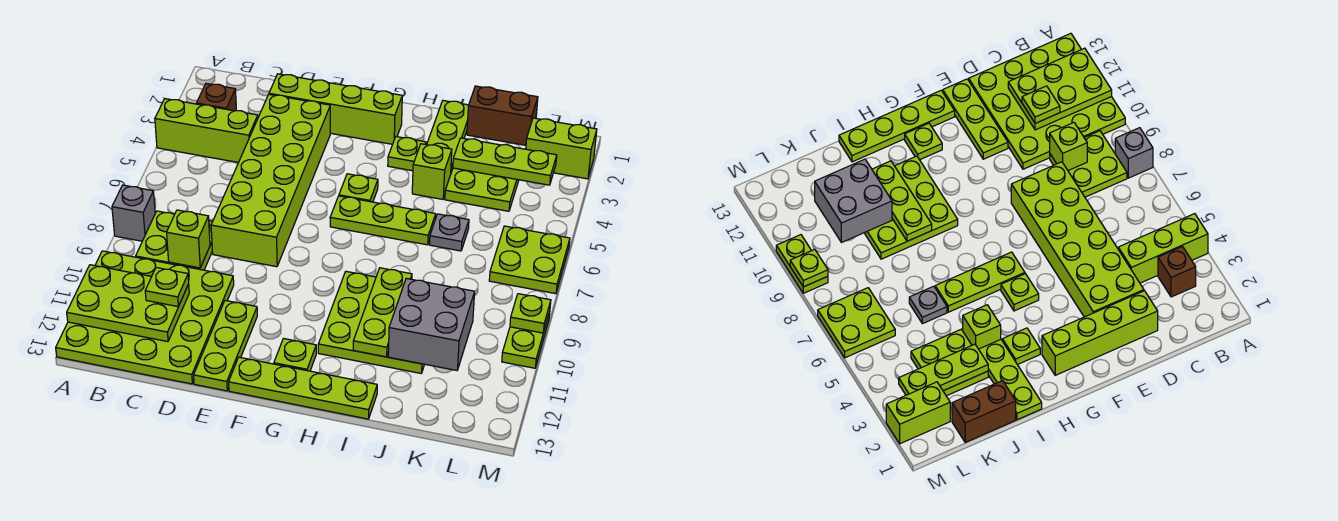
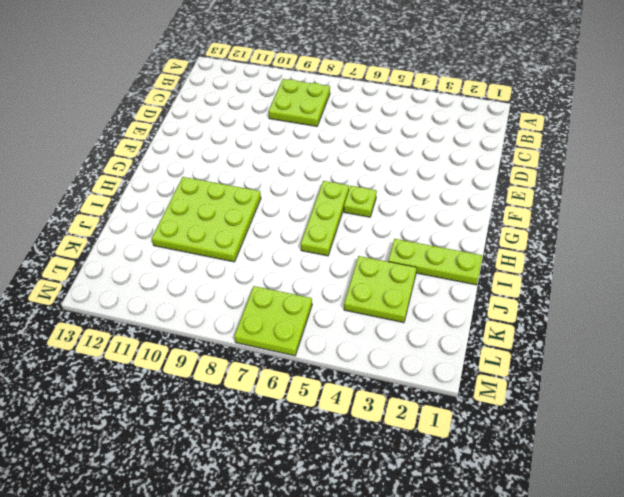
none -> lime 1x3 brick [155,99,258,163]
none -> grey 1x1 brick [112,185,155,241]
none -> lime 4x4 plate [56,251,234,384]

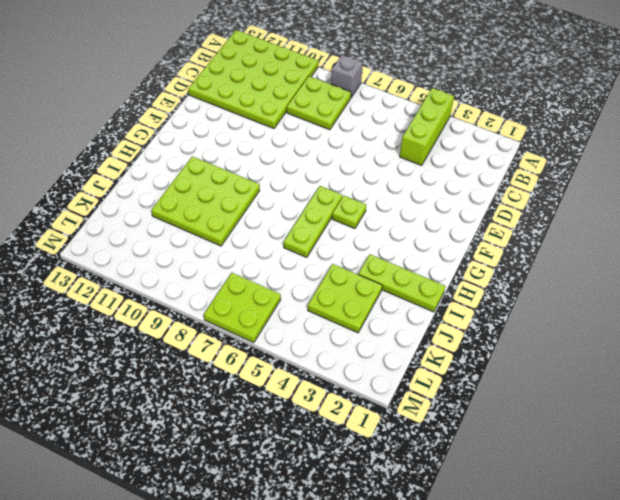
none -> brown 1x1 brick [196,83,236,111]
none -> lime 1x4 brick [269,74,402,144]
none -> lime 2x6 brick [211,94,330,267]

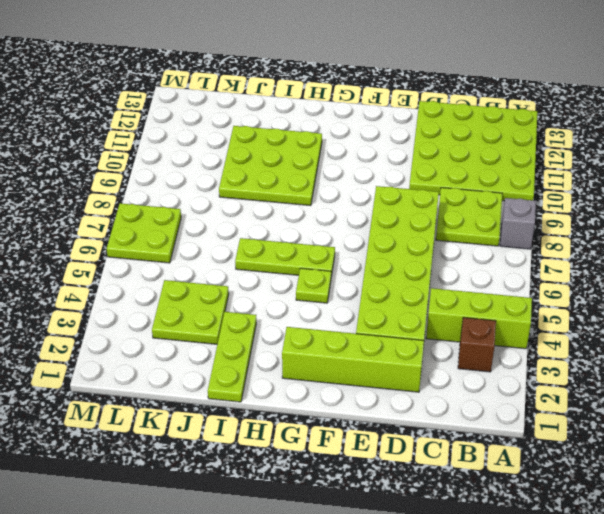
none -> lime 1x3 plate [194,300,257,391]
none -> lime 1x4 plate [229,357,377,419]
none -> lime 1x1 plate [274,339,316,371]

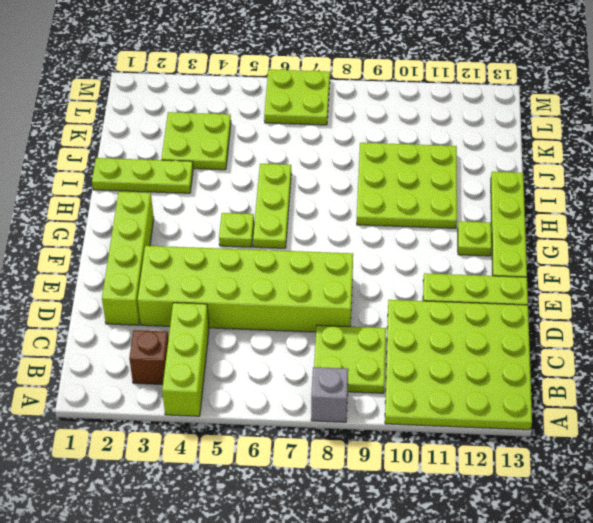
none -> lime 1x1 plate [388,137,426,171]
none -> lime 1x1 brick [412,144,452,199]
none -> brown 1x2 brick [467,86,538,145]

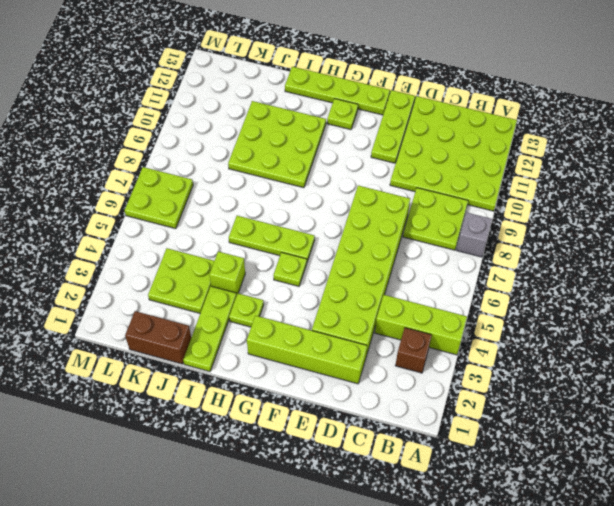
none -> grey 1x1 plate [430,214,469,251]
none -> lime 1x2 brick [526,118,597,179]
none -> lime 1x2 plate [502,312,550,368]

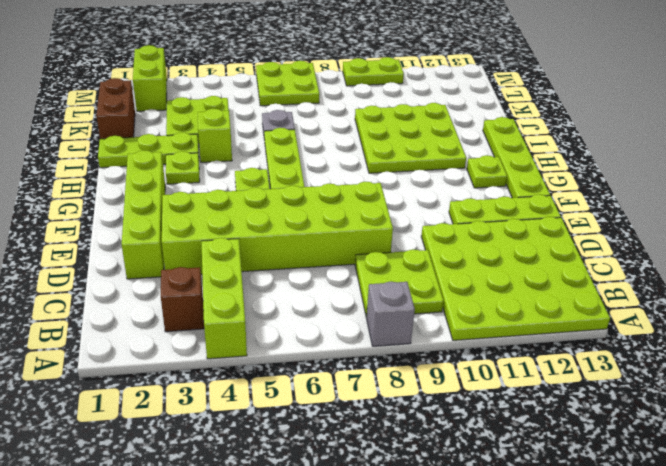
none -> lime 2x3 plate [67,265,189,342]
none -> lime 1x1 brick [167,210,210,268]
none -> lime 1x3 plate [353,268,412,357]

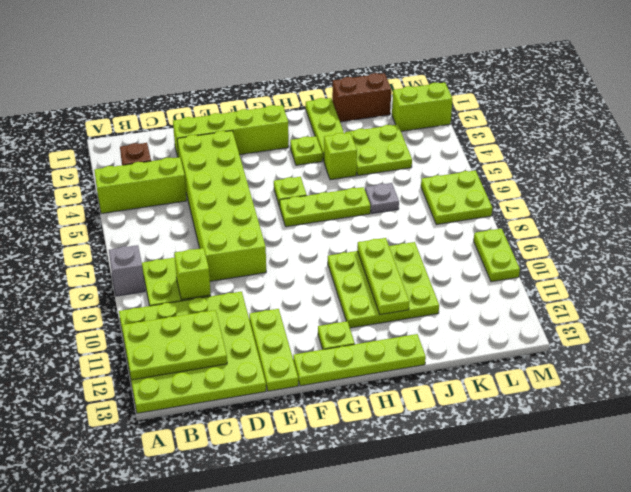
none -> lime 1x3 plate [453,138,557,185]
none -> grey 2x2 brick [388,278,475,370]
none -> lime 1x1 plate [510,294,551,333]

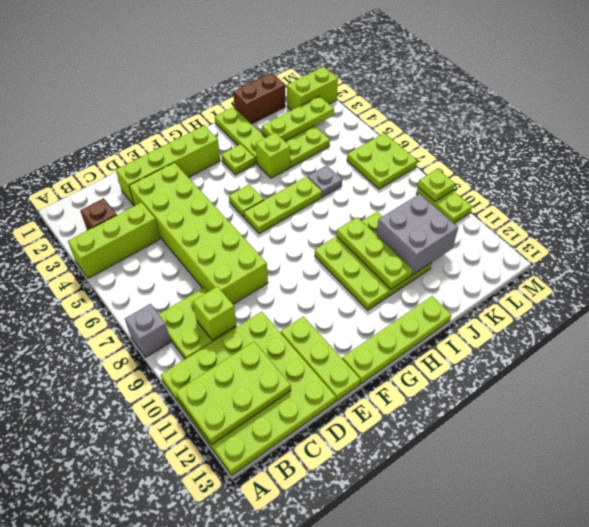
none -> lime 1x1 plate [274,339,316,371]
none -> lime 1x1 plate [145,268,189,307]

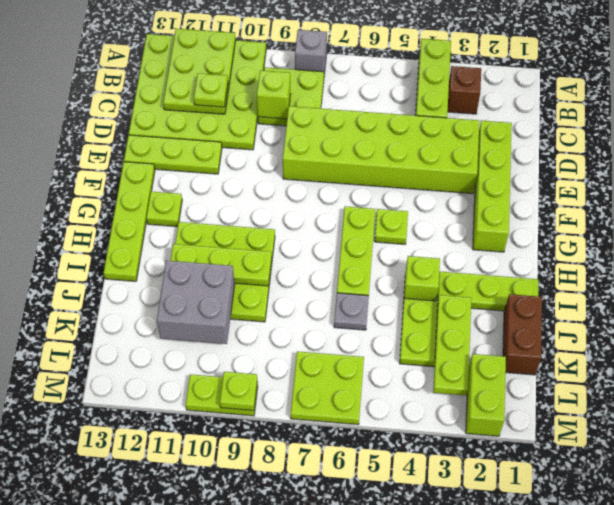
none -> lime 1x1 plate [388,137,426,171]

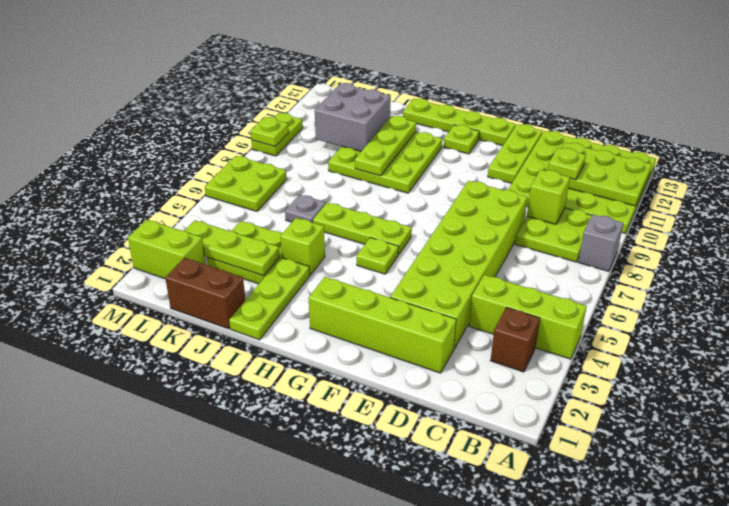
none -> lime 1x1 plate [388,137,426,171]

